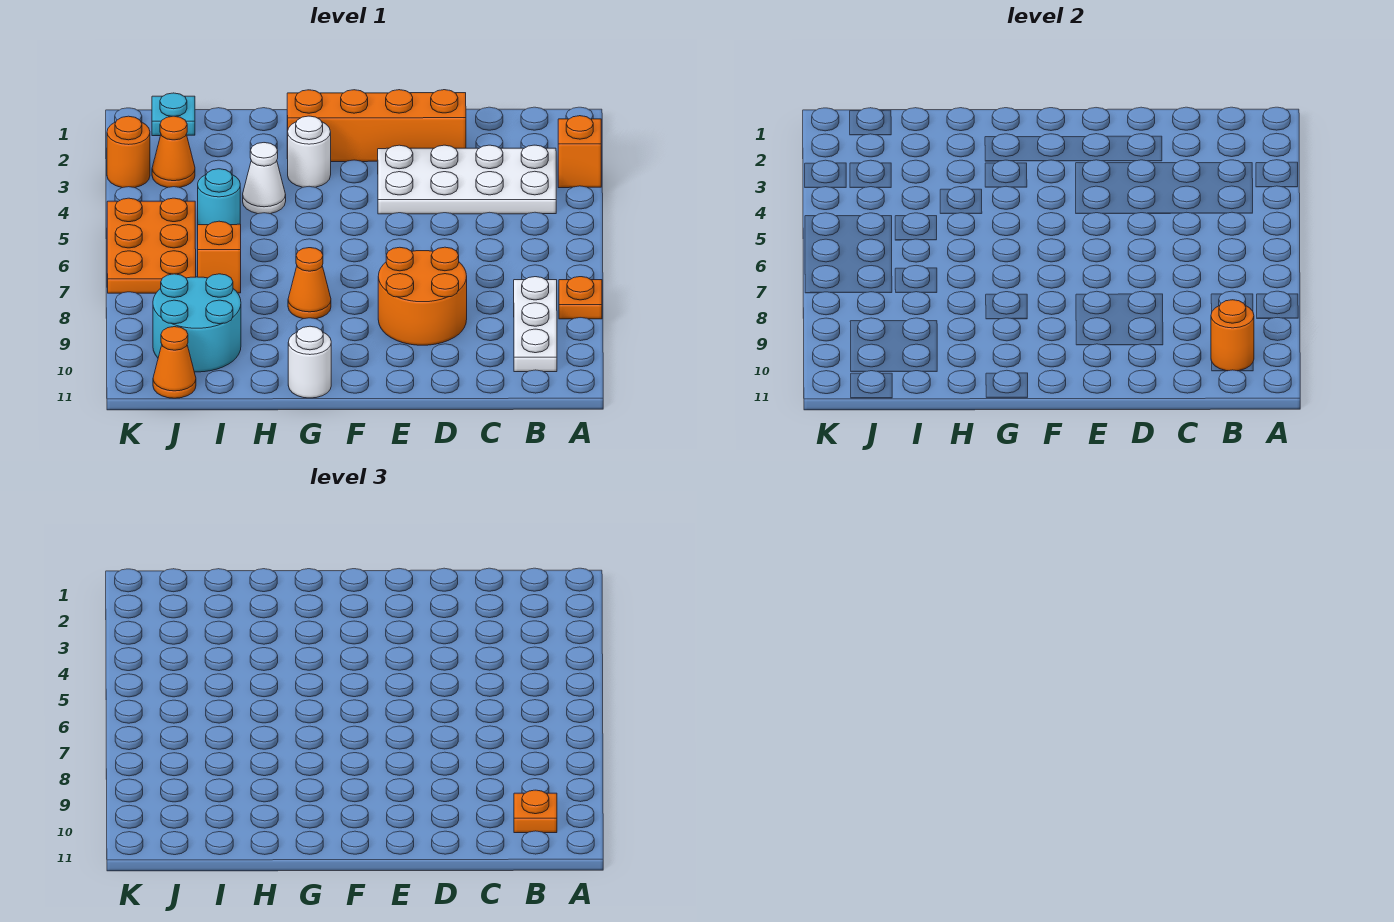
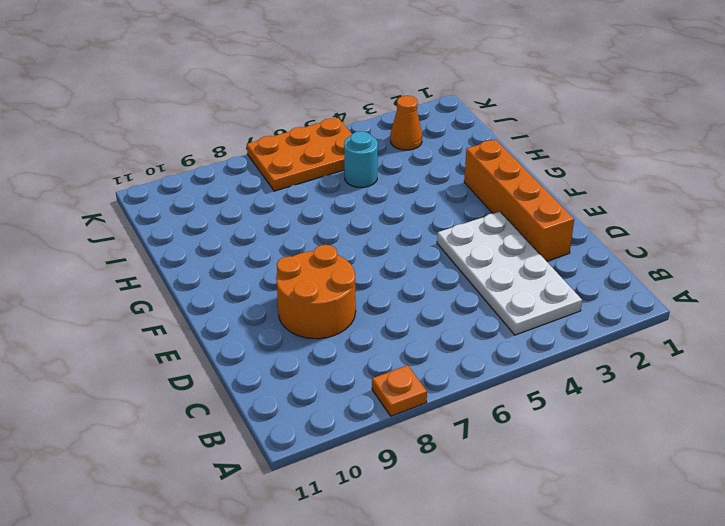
none -> orange 1x1 brick [558,116,601,188]
none -> white 1x3 plate [514,277,557,372]
none -> white 1x1 round brick [288,116,331,187]

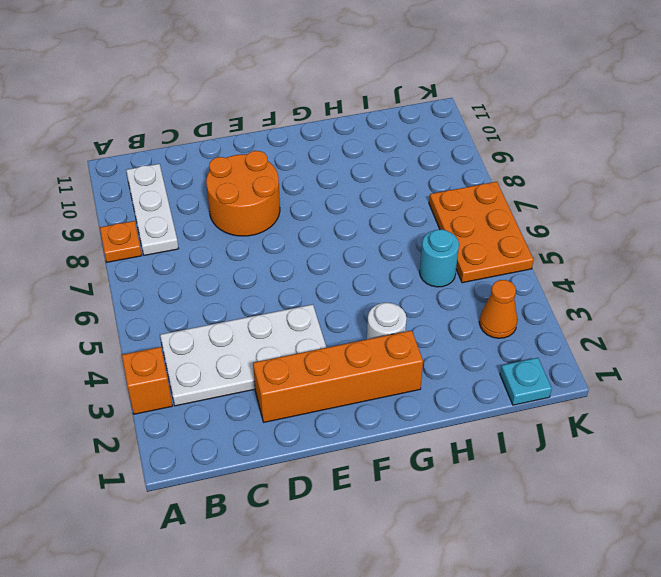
none -> orange 1x1 cone [288,248,331,319]
none -> white 1x1 round brick [288,326,331,398]
none -> white 1x1 cone [243,143,286,214]

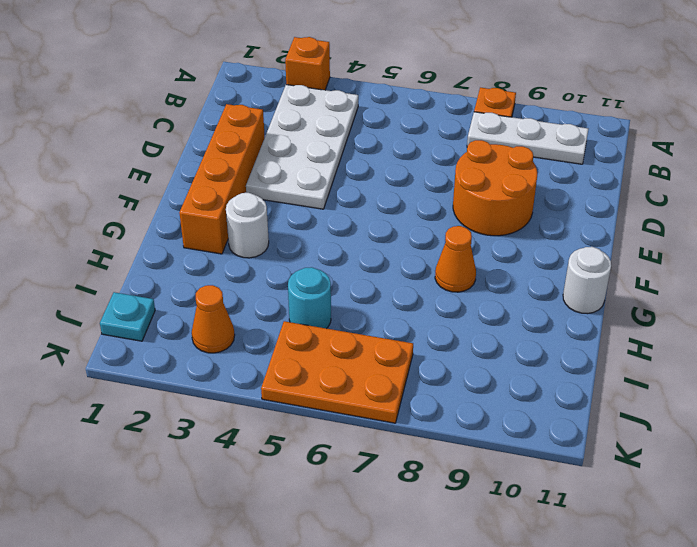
none -> white 1x1 cone [243,143,286,214]
none -> orange 1x1 brick [198,221,241,293]
none -> cyan 2x2 round brick [153,274,241,372]

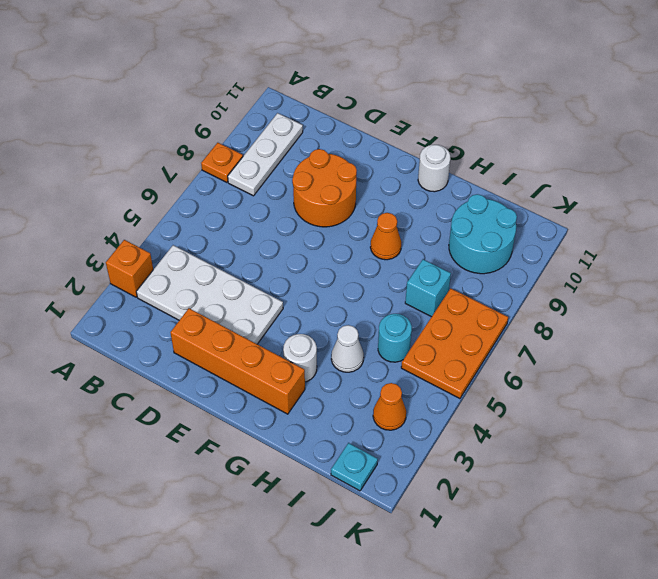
cyan 1x1 brick [405,259,451,317] -> orange 1x1 brick [198,221,241,293]
none -> orange 1x1 cone [153,327,196,398]
none -> orange 1x1 round brick [107,116,150,188]
none -> orange 1x1 round brick [1211,300,1254,371]

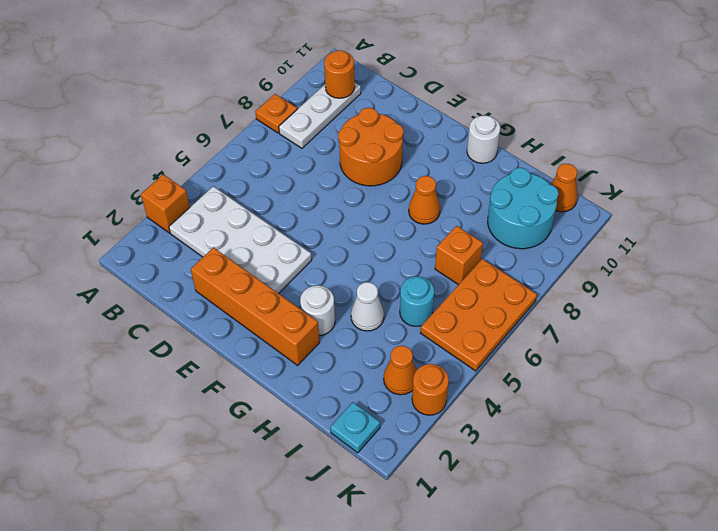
none -> orange 1x1 plate [514,790,557,833]

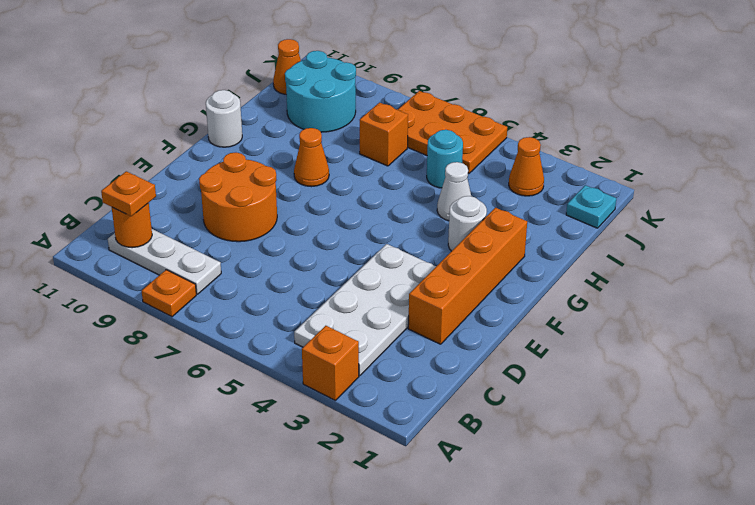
none -> orange 1x1 round brick [107,116,150,188]

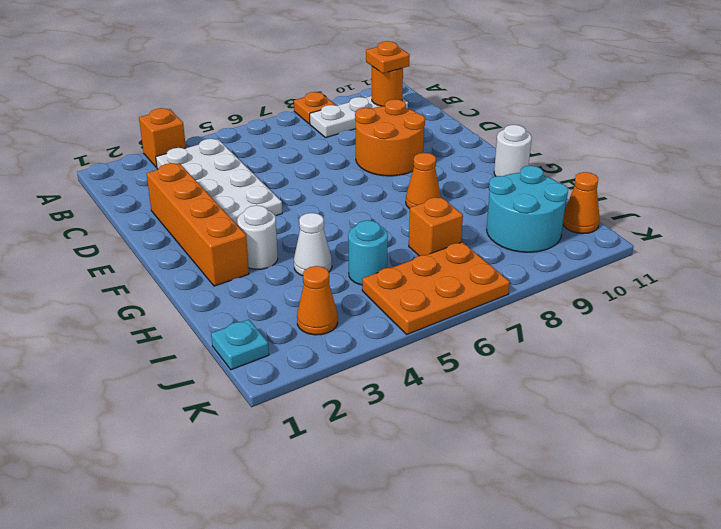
none -> orange 1x1 round brick [107,116,150,188]

